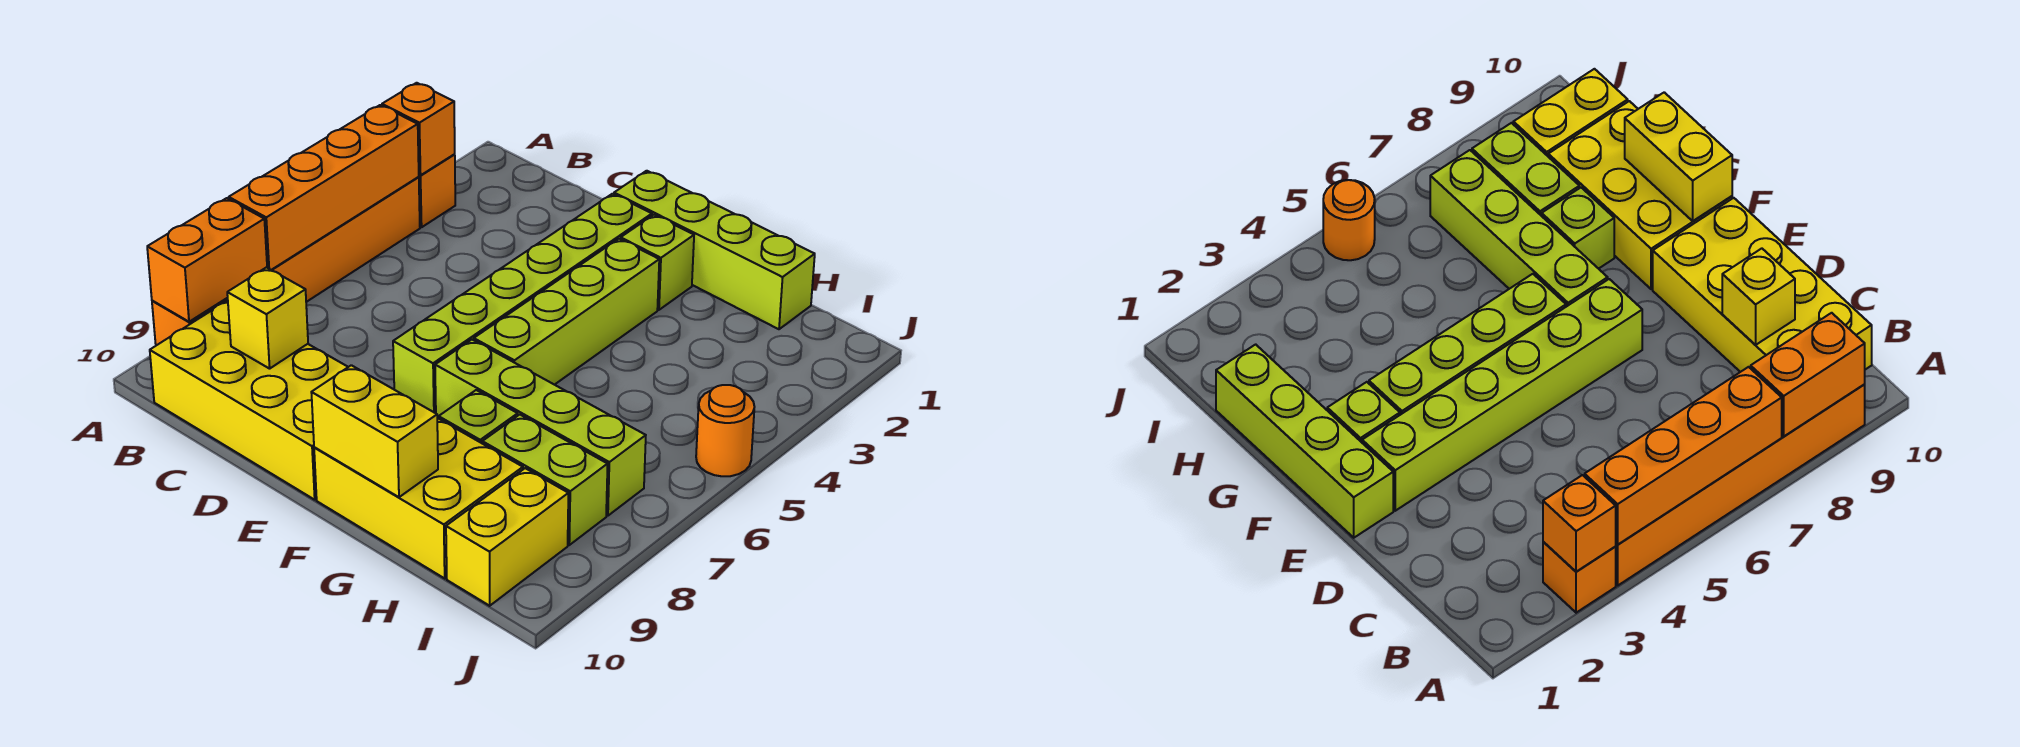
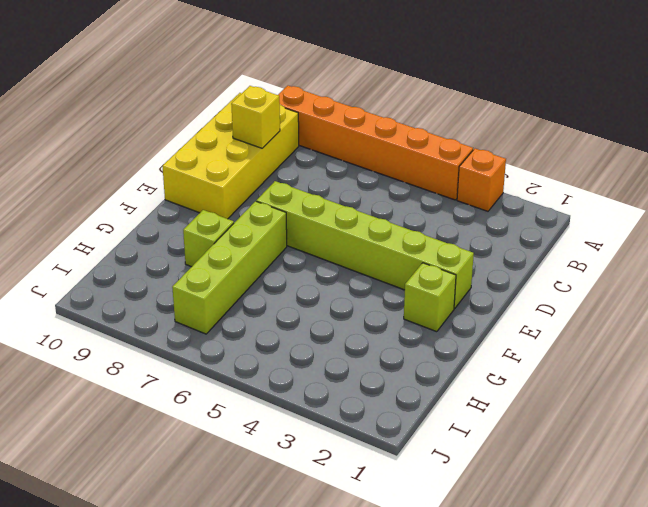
none -> lime 1x4 brick [614,171,815,329]
none -> lime 1x4 brick [474,239,659,385]
none -> yellow 2x3 brick [314,418,523,578]

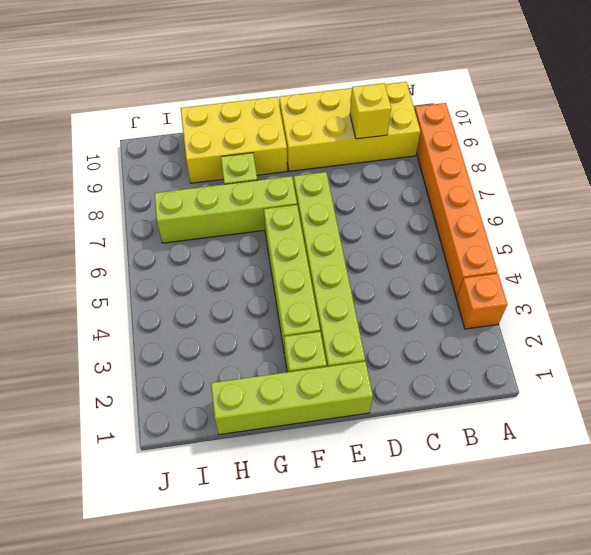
none -> lime 1x2 brick [482,415,608,545]
none -> yellow 1x2 brick [446,468,568,606]
none -> orange 1x1 round brick [696,385,754,476]

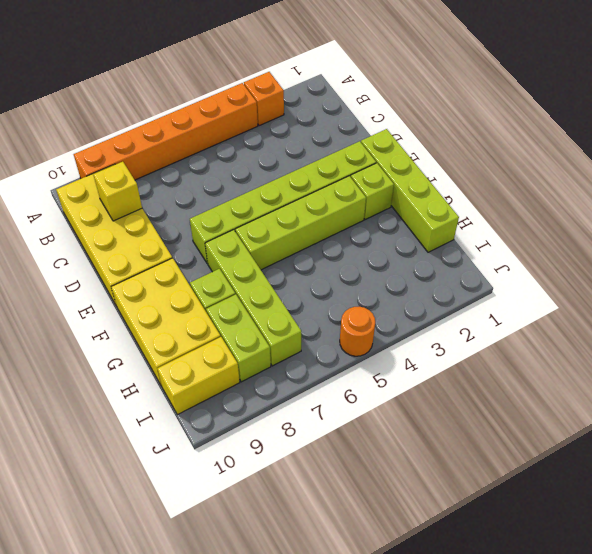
none -> orange 1x1 brick [382,83,455,175]
none -> orange 1x4 brick [229,105,419,270]
none -> orange 1x2 brick [147,198,267,322]

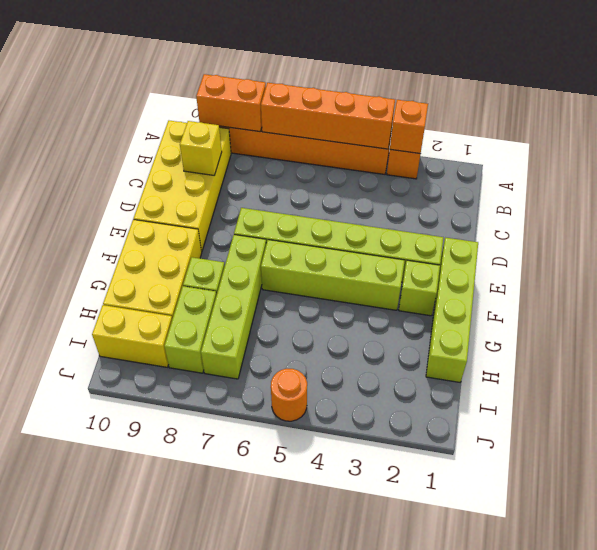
none -> yellow 1x2 brick [311,365,438,497]

